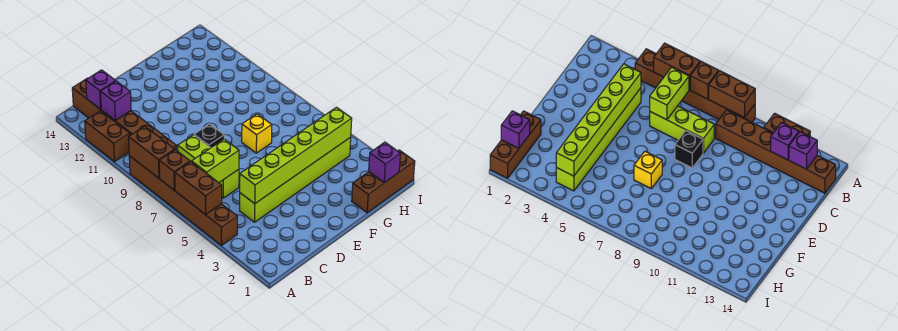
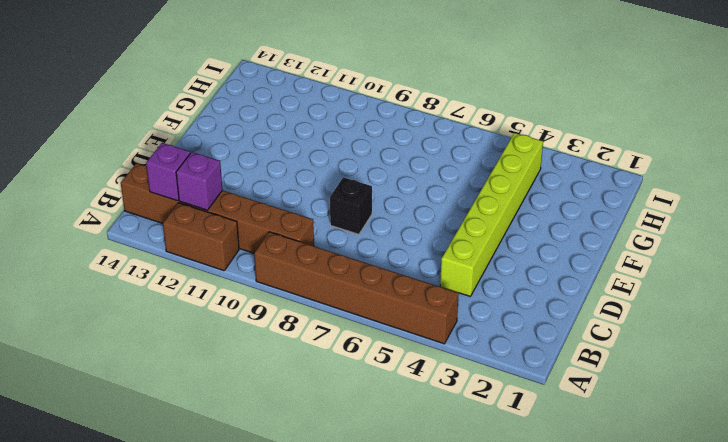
none -> lime 1x3 brick [178,135,239,198]
none -> yellow 1x1 brick [242,114,272,153]
none -> brown 1x3 brick [352,150,415,213]

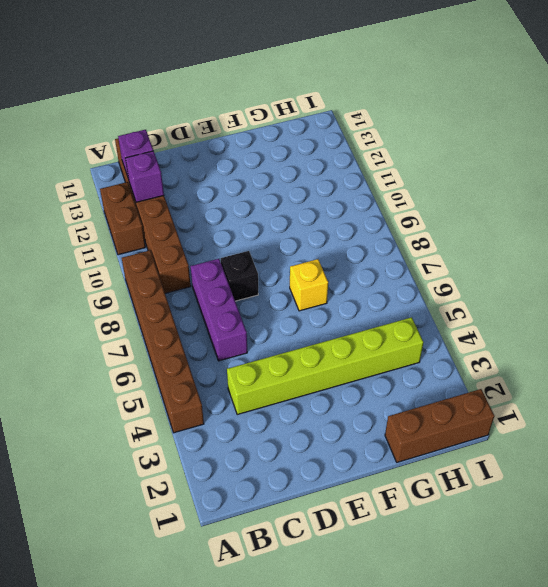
purple 1x3 brick [190,259,247,361] -> lime 1x3 brick [178,135,239,198]
none -> brown 1x2 brick [175,162,222,215]
none -> brown 1x1 brick [159,150,190,190]
none -> brown 1x2 brick [129,126,175,178]

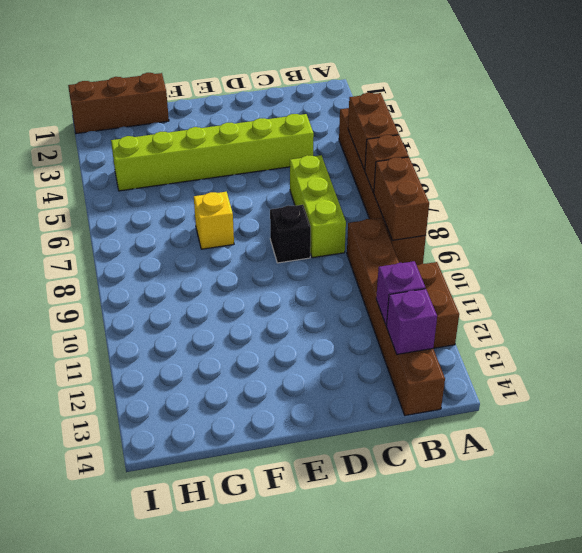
none -> lime 1x2 brick [192,139,239,183]
none -> lime 1x6 brick [240,107,352,204]
none -> purple 1x1 brick [369,142,400,183]

